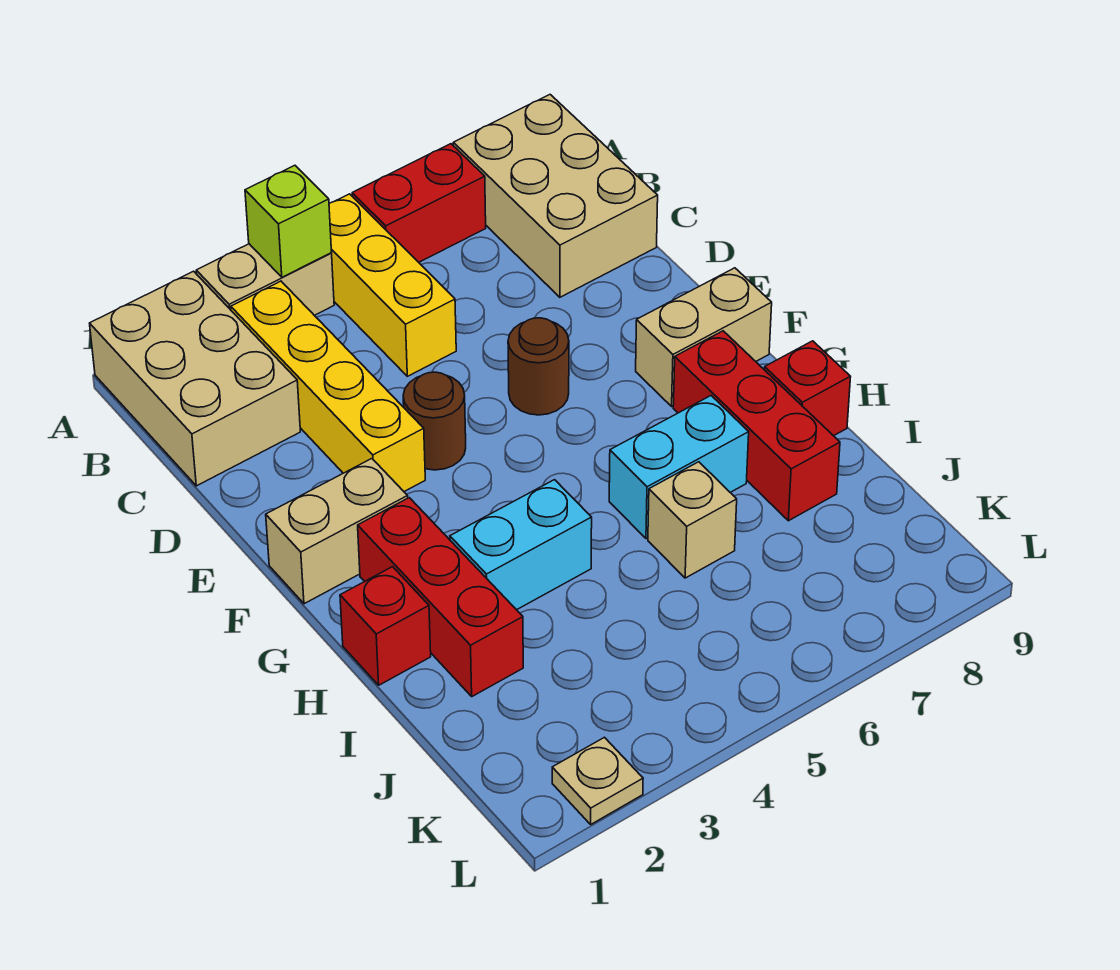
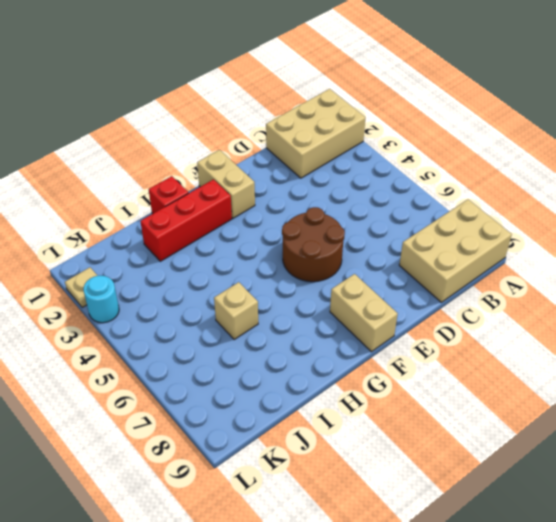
brown 2x2 round brick [282,207,345,282] -> brown 1x1 round brick [508,318,569,415]
cyan 1x1 round brick [83,276,119,323] -> none
none -> tan 1x2 brick [196,244,334,315]
none -> yellow 1x3 brick [329,194,456,376]
none -> red 1x2 brick [352,144,486,262]

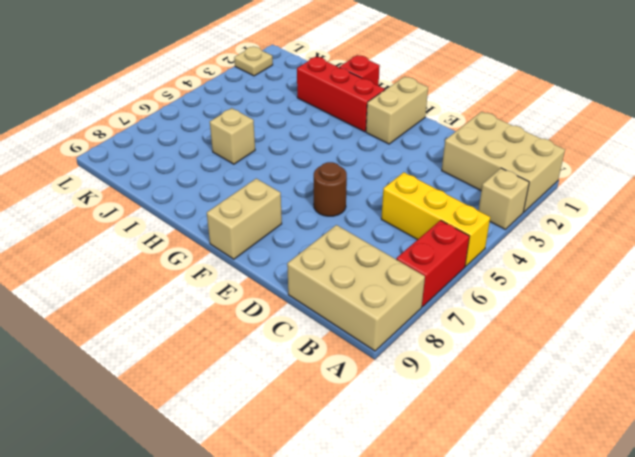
tan 1x1 brick [478,168,529,229] -> tan 1x2 brick [196,244,334,315]
none -> yellow 1x4 brick [231,281,425,491]
none -> brown 1x1 round brick [403,372,466,470]
none -> red 1x3 brick [673,331,840,521]

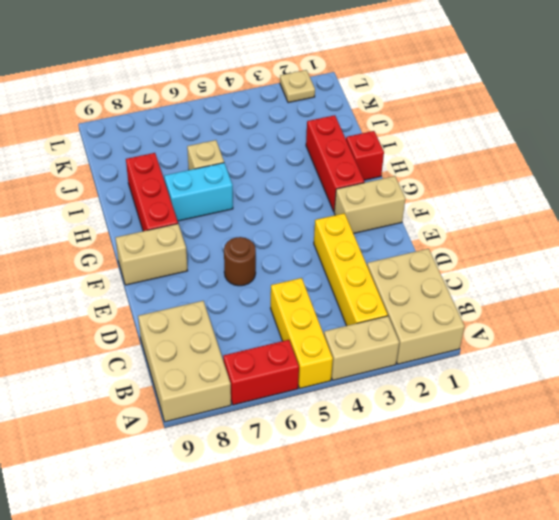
none -> brown 1x1 round brick [403,372,466,470]
none -> cyan 1x2 brick [450,480,592,610]
none -> red 1x1 brick [765,341,850,436]

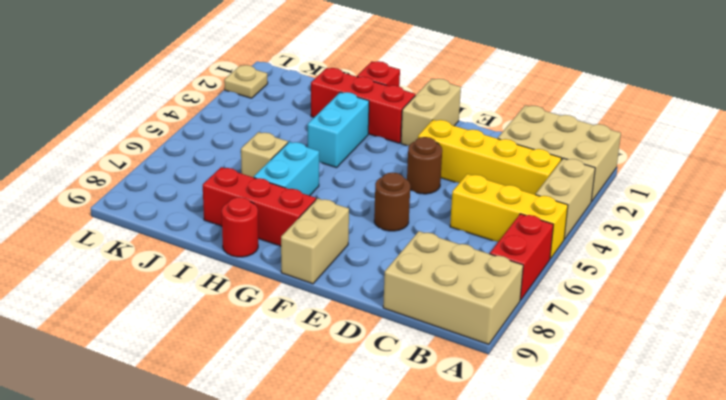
red 1x1 round brick [222,197,258,257] -> red 1x1 brick [765,341,850,436]
none -> lime 1x1 brick [245,165,332,277]

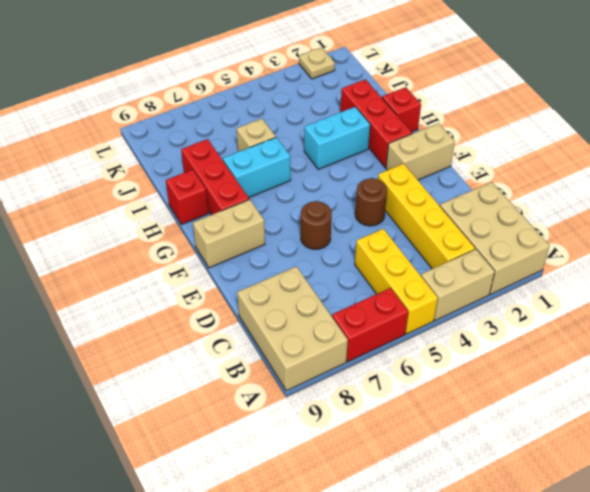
none -> lime 1x1 brick [245,165,332,277]

